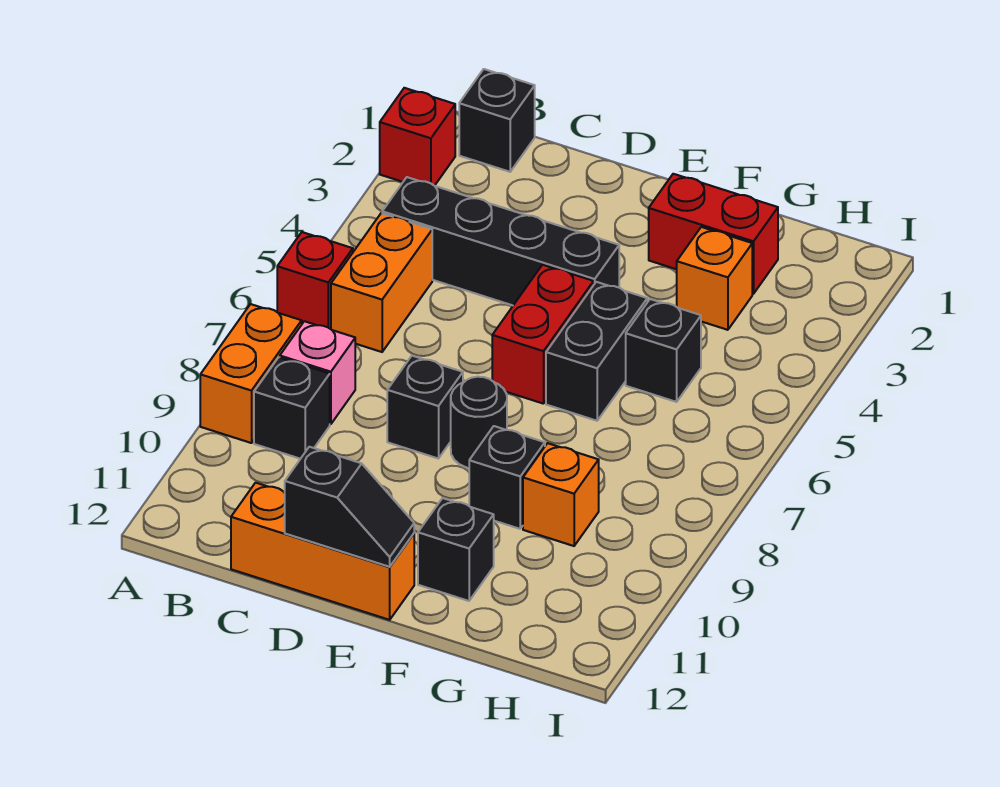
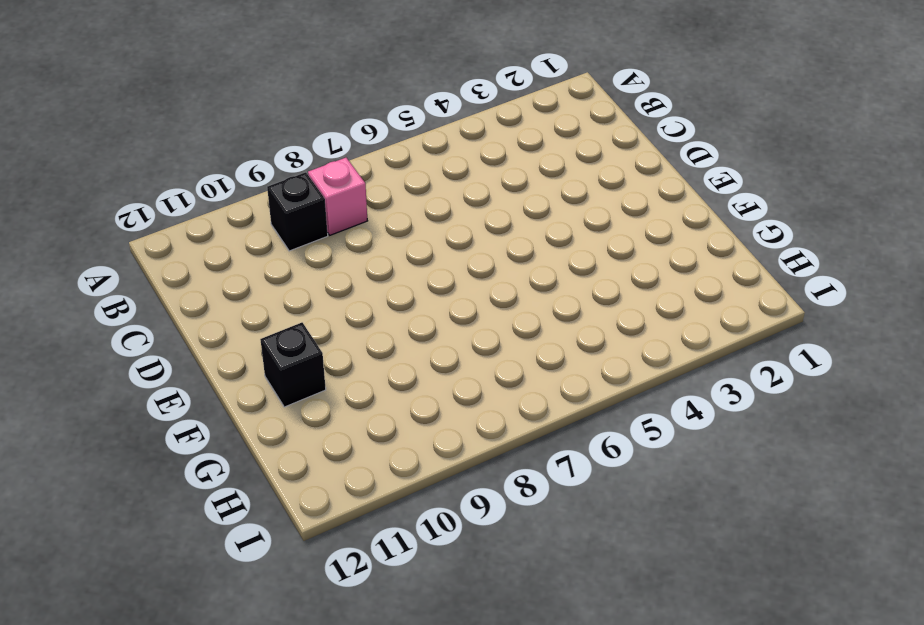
none -> red 1x1 brick [380,88,455,186]
none -> red 1x1 brick [277,232,353,329]
none -> orange 1x2 brick [200,304,302,443]

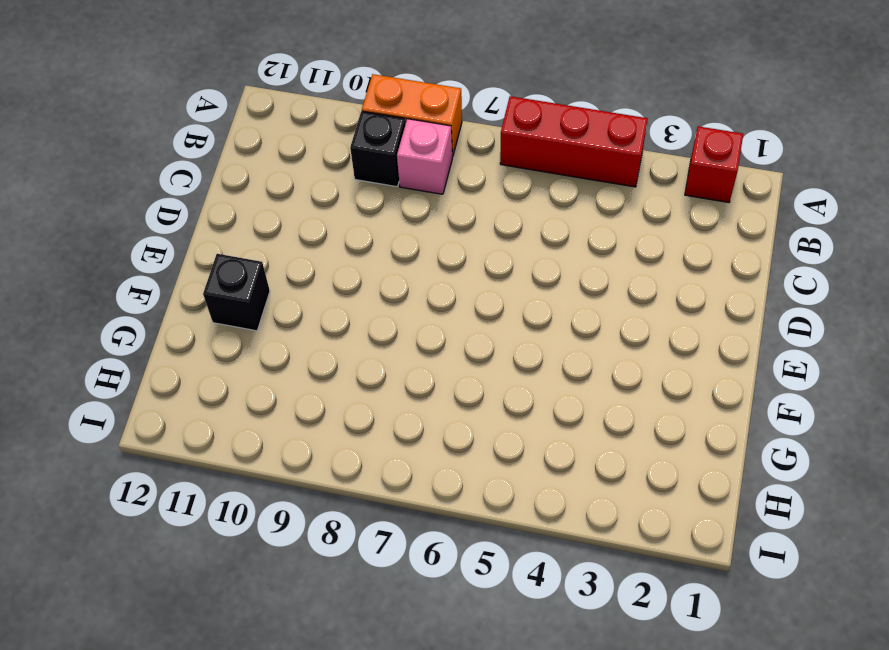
red 1x3 brick [500,96,648,187] -> red 1x1 brick [277,232,353,329]
none -> black 1x1 brick [459,69,535,172]
none -> black 1x4 brick [382,177,619,305]
none -> orange 1x2 brick [331,213,432,352]

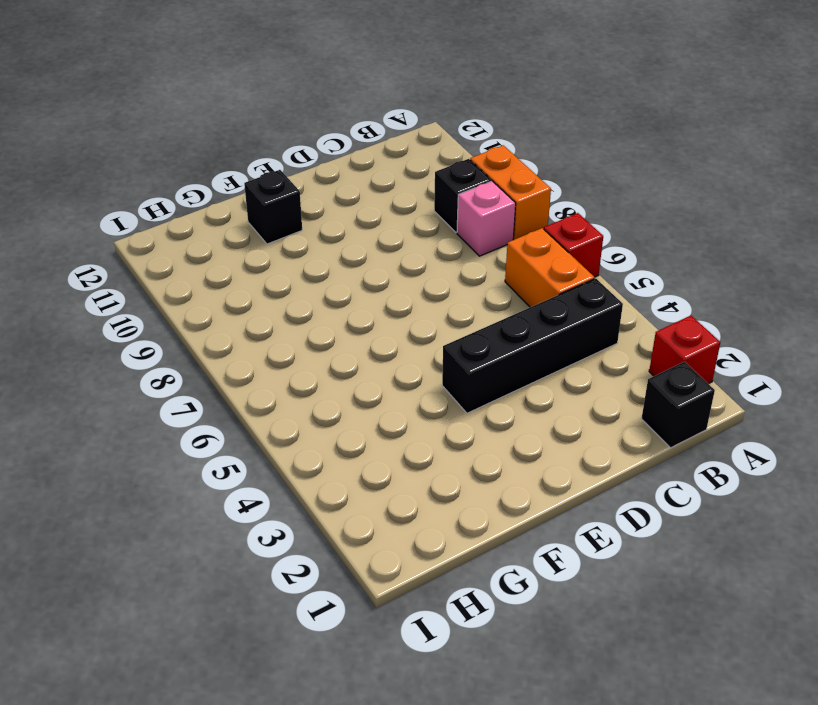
none -> orange 1x3 brick [231,483,414,620]
none -> black 1x1 brick [387,356,463,459]
none -> red 1x2 brick [492,265,594,404]

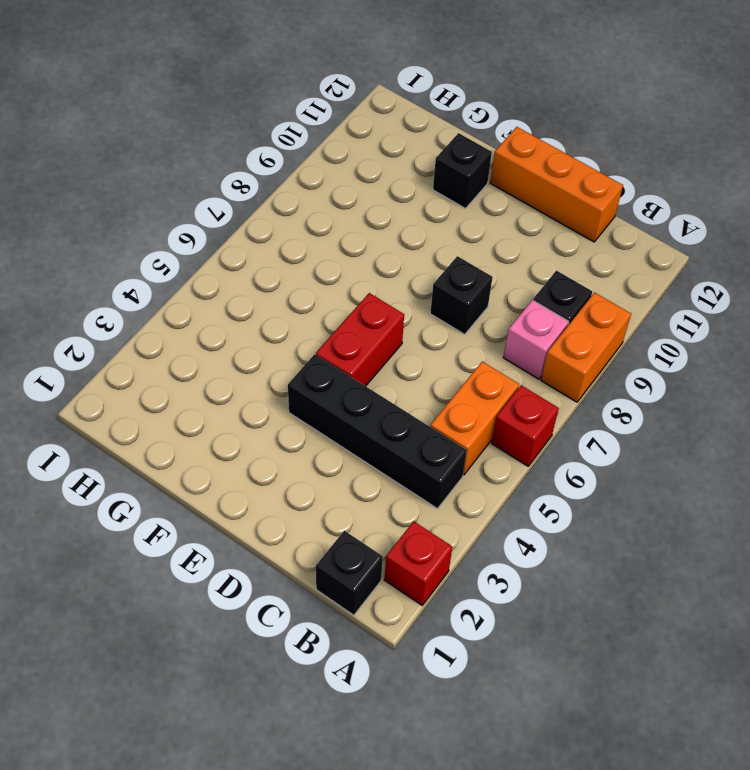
none -> black 1x1 round brick [451,377,507,468]
none -> red 1x2 brick [649,174,778,294]
none -> black 1x2 brick [546,282,647,421]

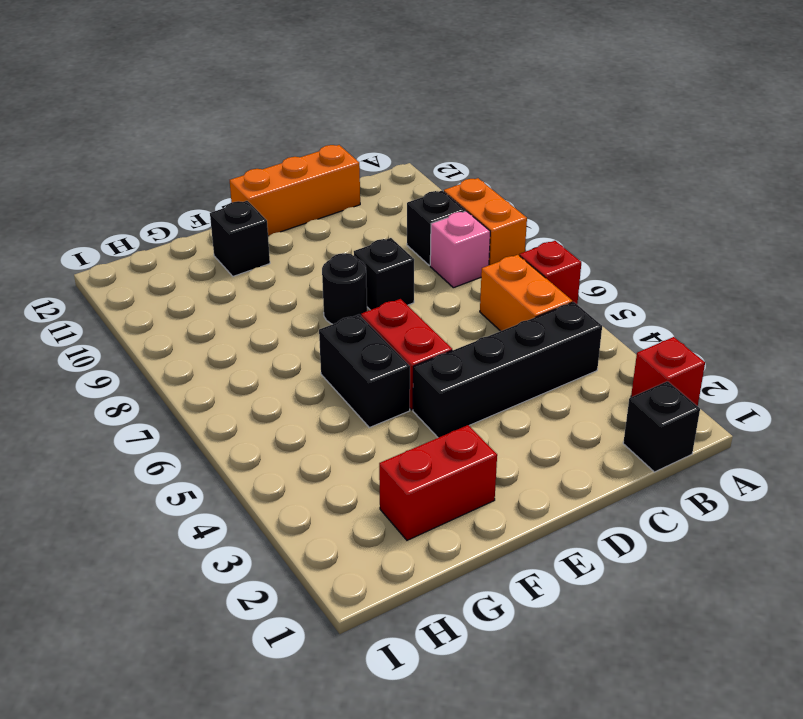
none -> black 1x1 brick [469,426,545,529]
none -> orange 1x1 brick [677,227,752,330]
none -> black 1x1 brick [626,299,701,402]

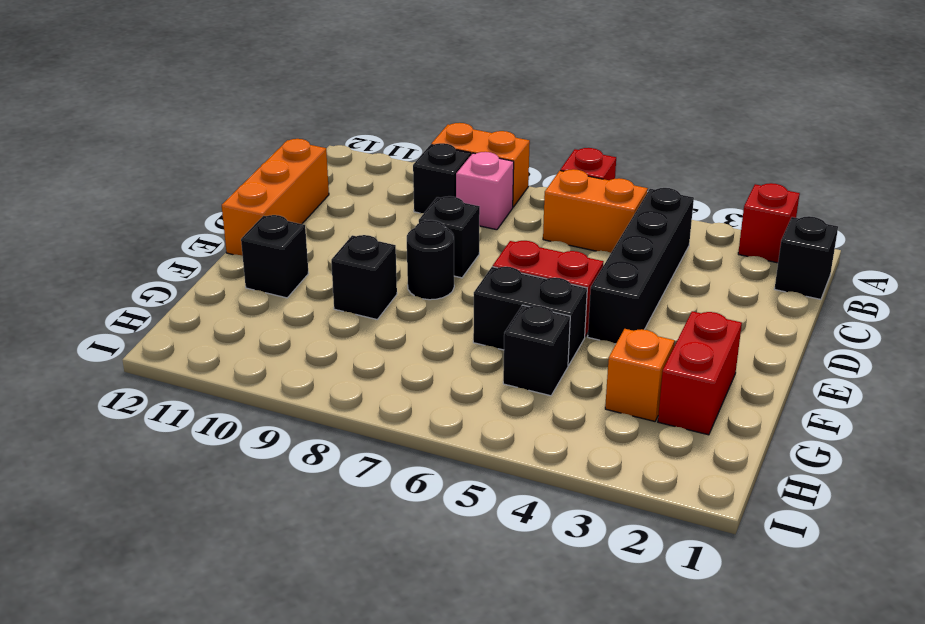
none -> orange 1x1 brick [523,443,599,546]
none -> black 1x2 slope [285,447,414,567]

